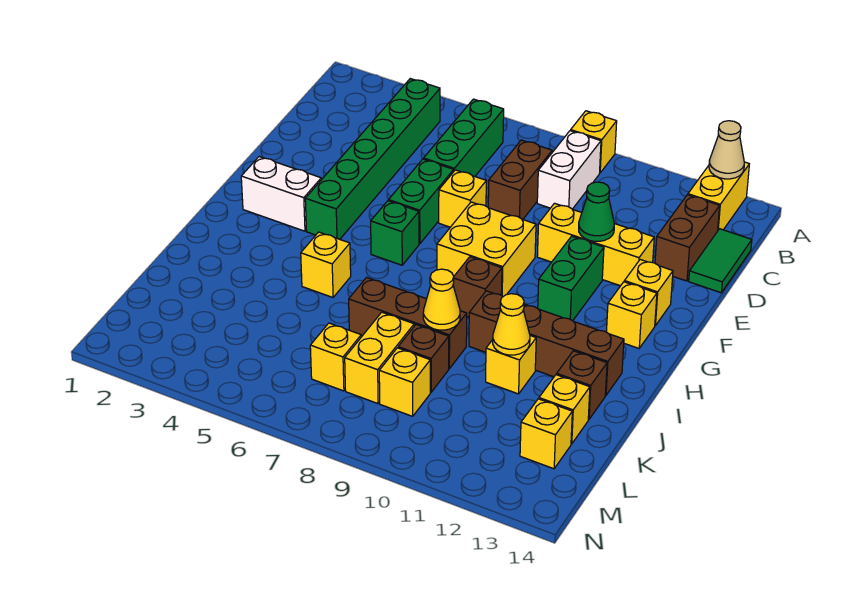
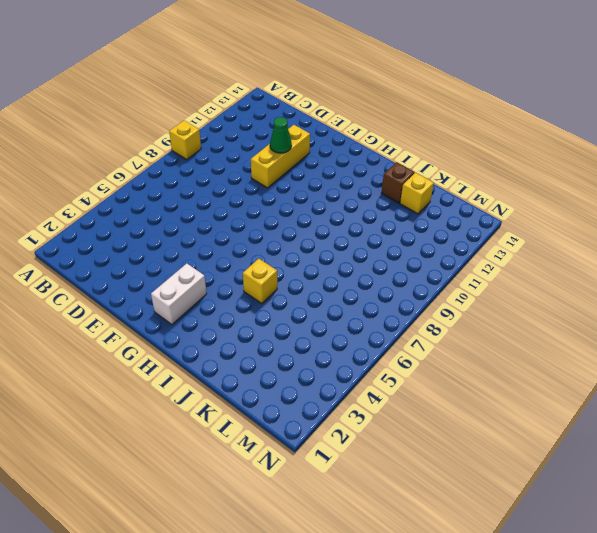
none -> yellow 1x2 brick [688,162,749,230]
none -> green 1x6 brick [305,79,440,239]
none -> green 1x3 brick [424,99,504,176]
none -> white 1x2 brick [537,131,601,209]

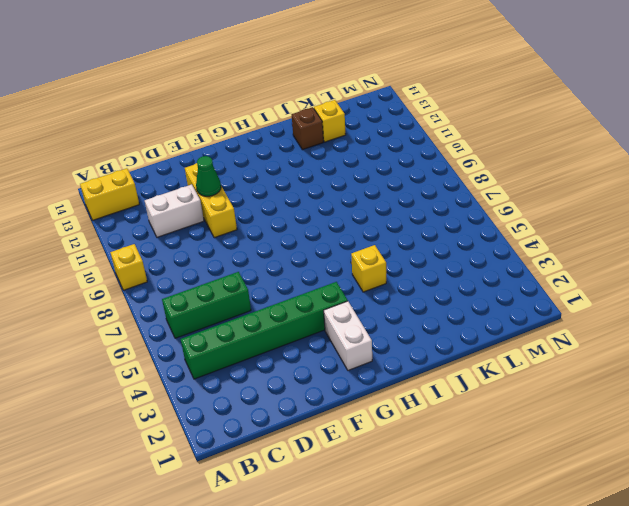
white 1x2 brick [145,184,204,237] -> white 1x2 brick moved to [537,131,601,209]
none -> brown 1x2 brick [488,140,552,219]
none -> brown 1x2 brick [655,195,720,281]
none -> green 1x2 tile [689,229,752,293]
none -> green 1x2 brick [389,159,454,244]

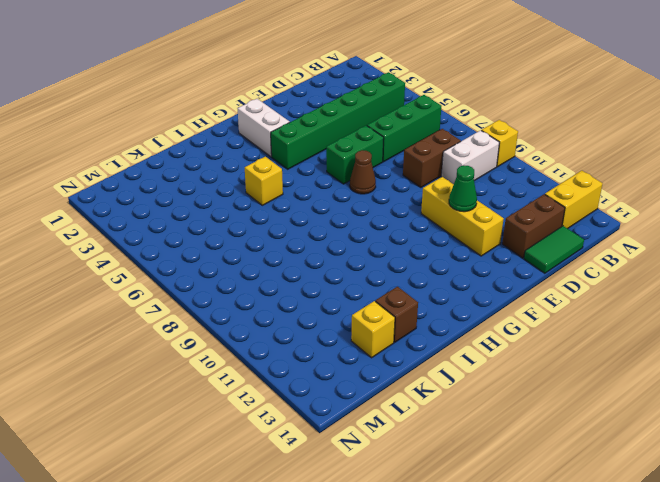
brown 1x1 cone [350,150,376,194] -> none
none -> yellow 1x1 brick [439,170,486,227]
none -> yellow 2x2 brick [437,202,536,296]
none -> green 1x2 brick [538,236,604,321]
none -> yellow 1x1 brick [624,260,673,325]

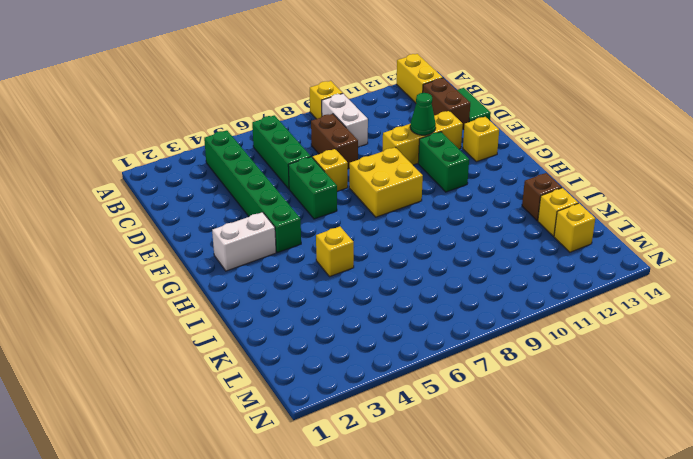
none -> green 1x1 brick [371,201,419,265]
none -> yellow 1x1 brick [606,282,657,348]
none -> brown 1x1 brick [453,257,502,317]
none -> brown 1x4 brick [469,291,624,395]

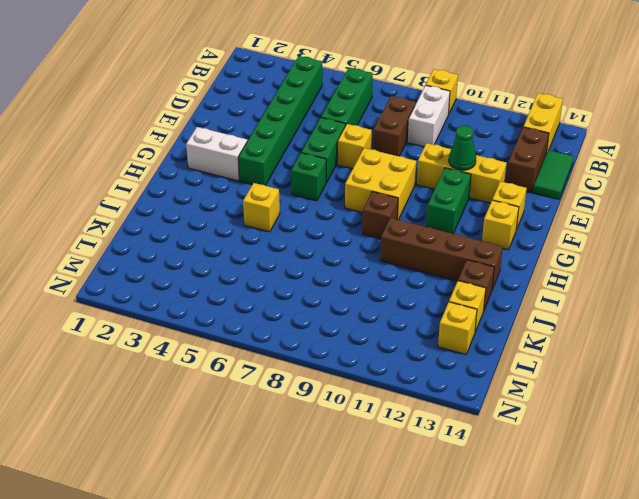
none -> brown 1x3 brick [349,278,467,369]
none -> yellow 1x1 brick [486,336,536,394]
none -> yellow 1x2 brick [345,312,414,404]
none -> brown 1x1 brick [398,325,449,392]

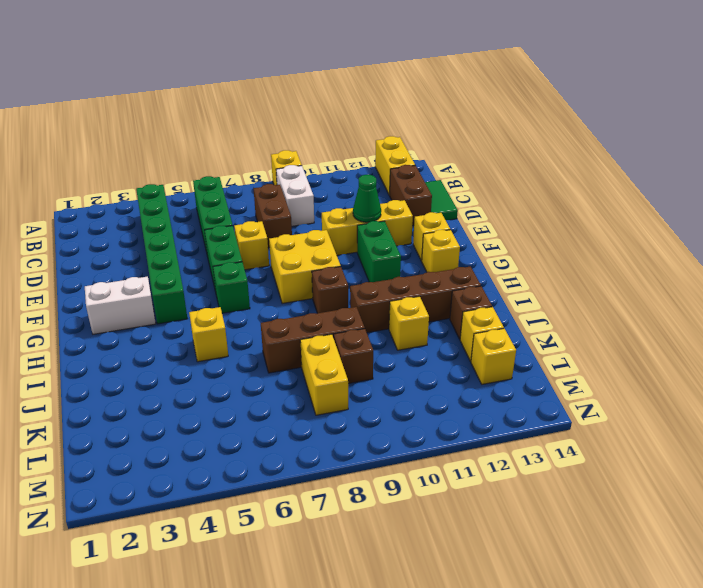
none -> yellow 1x1 brick [310,323,361,391]
none -> yellow 1x1 brick [379,348,430,416]
none -> tan 1x1 cone [709,121,744,179]
none -> yellow 1x1 cone [423,269,460,330]

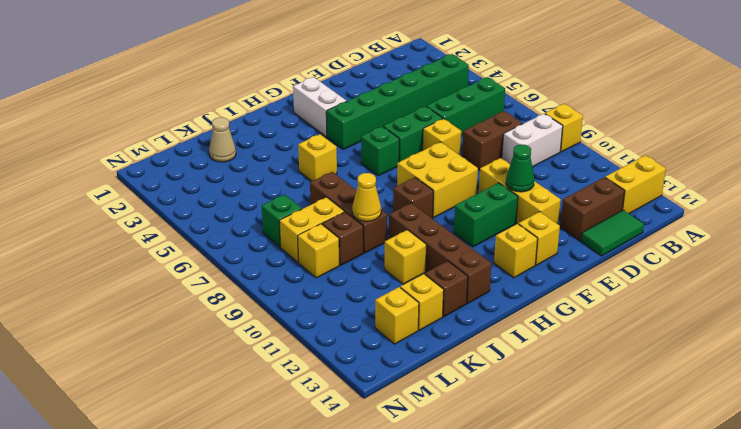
tan 1x1 cone [209,117,236,162] -> tan 1x1 cone moved to [709,121,744,179]
green 1x1 brick [262,194,302,247] -> yellow 1x1 brick [310,323,361,391]
none -> yellow 1x1 cone [493,294,530,355]

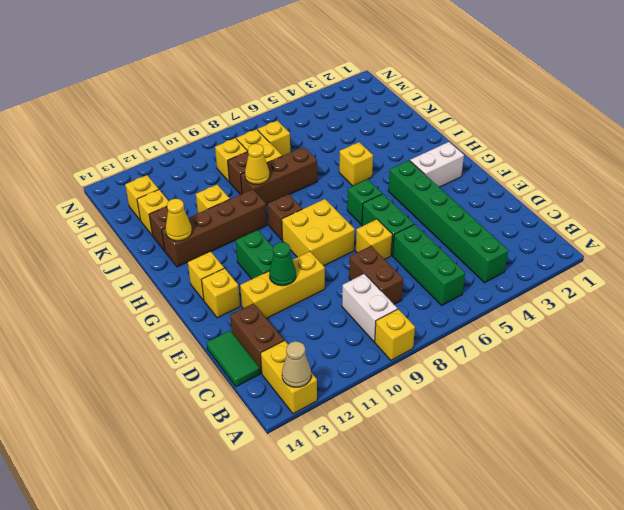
yellow 1x1 cone [166,199,192,241] -> yellow 1x1 cone moved to [493,294,530,355]

